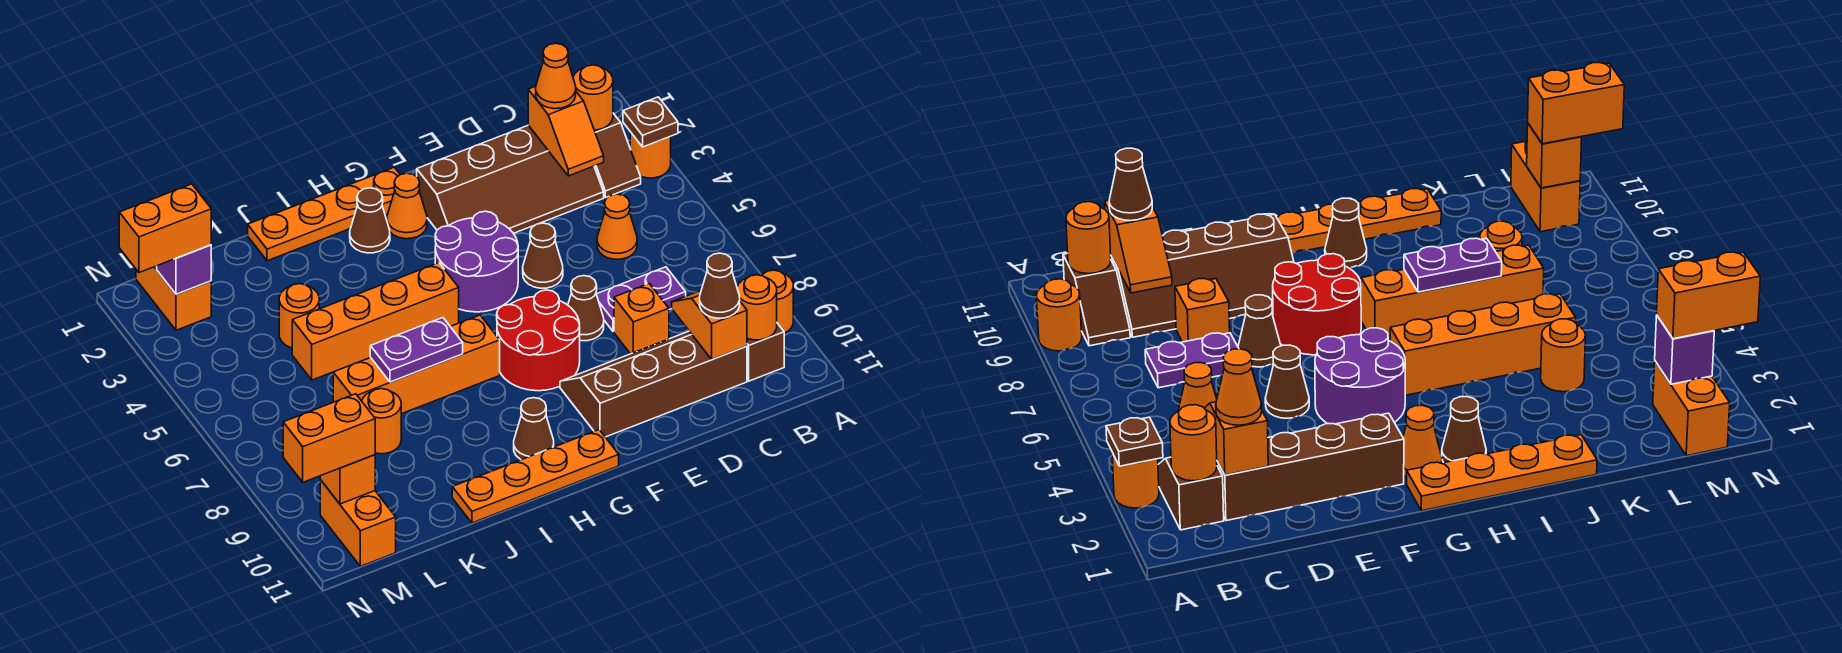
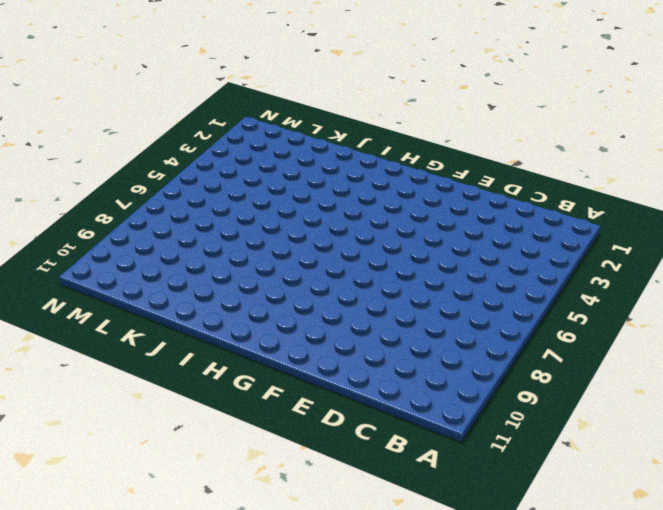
none -> orange 1x1 round brick [630,132,671,178]
none -> orange 1x1 round brick [760,270,793,333]
none -> brown 1x2 slope [594,113,641,198]
none -> brown 1x2 slope [747,323,784,381]

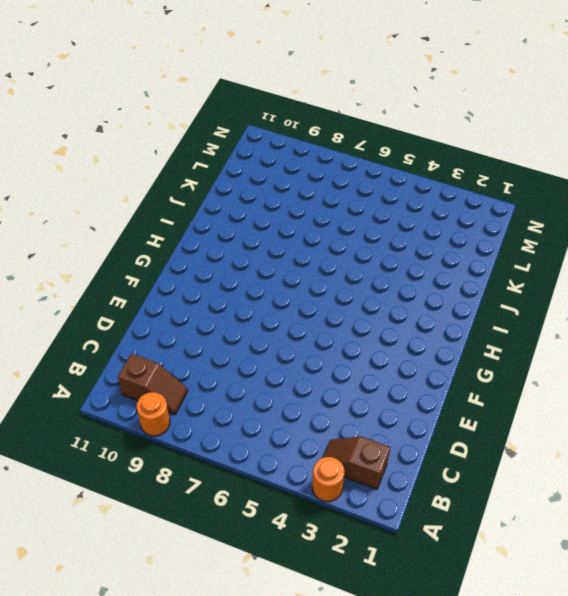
none -> brown 2x4 slope [417,125,604,233]
none -> orange 1x1 cone [597,194,637,259]
none -> purple 1x2 plate [597,267,686,331]
none -> brown 2x4 slope [560,331,747,437]

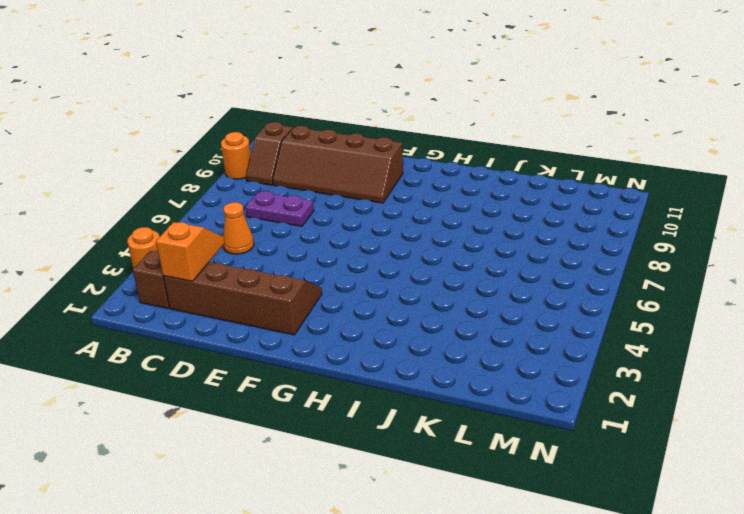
none -> orange 1x1 brick [614,284,669,354]
none -> brown 1x1 cone [523,223,563,288]
none -> brown 1x1 cone [568,276,604,341]
none -> purple 2x2 round brick [435,211,518,312]

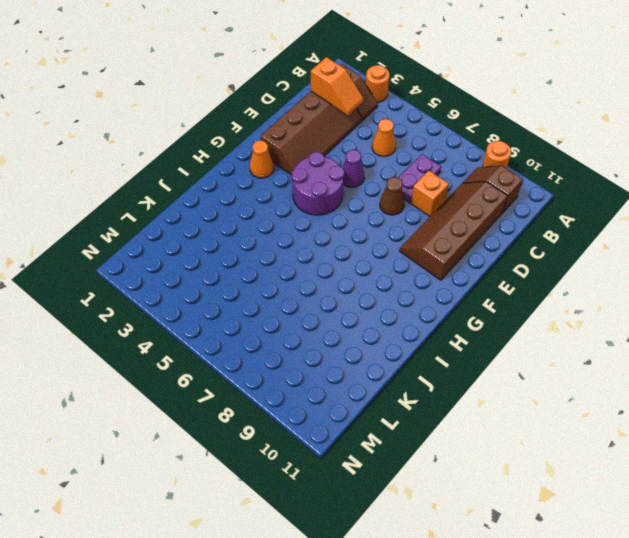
purple 1x1 cone [342,150,364,187] -> brown 1x1 cone [523,223,563,288]
none -> red 2x2 round brick [497,290,580,391]
none -> orange 1x4 plate [248,167,400,261]
none -> orange 1x4 plate [452,430,619,523]
none -> brown 1x1 cone [350,188,390,253]

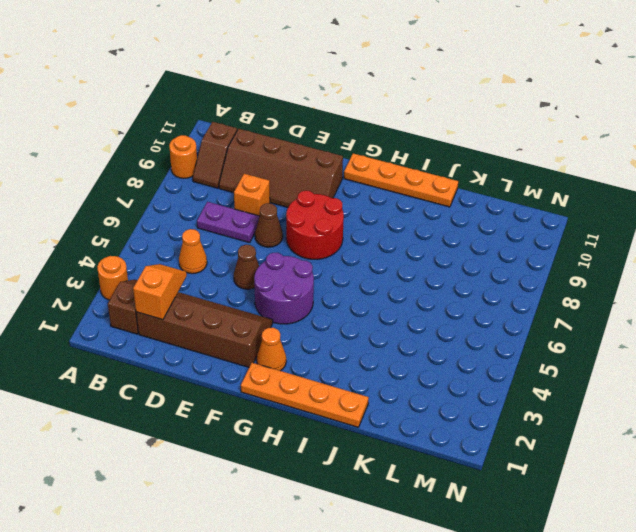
none -> brown 1x1 cone [350,188,390,253]
none -> orange 1x4 brick [292,263,459,380]
none -> orange 1x4 brick [333,315,500,414]
none -> brown 1x1 cone [514,398,554,460]

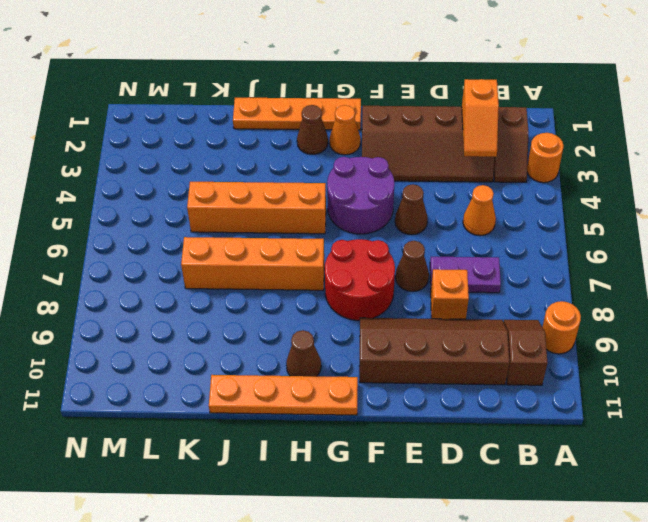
none -> orange 1x1 round brick [279,284,319,348]
none -> orange 1x1 round brick [362,389,401,454]
none -> orange 1x2 brick [136,266,211,330]
none -> orange 1x2 brick [320,480,396,566]

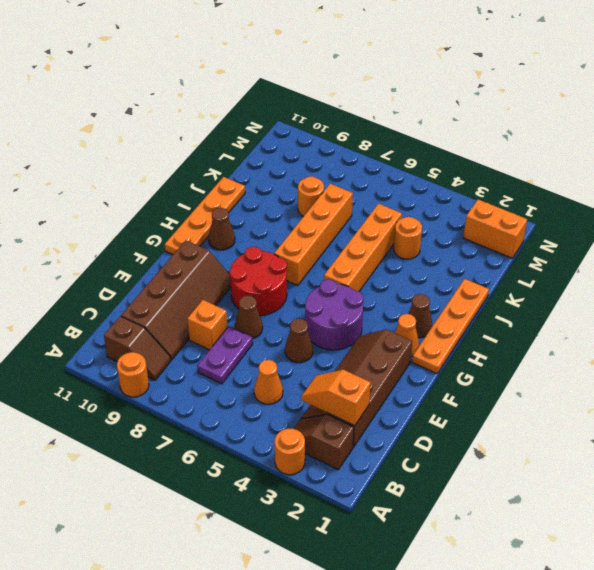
none -> orange 1x2 brick [320,480,396,566]
none -> brown 1x1 plate [623,97,678,147]
none -> orange 1x1 round brick [573,65,613,130]
none -> orange 1x1 round brick [737,275,777,340]

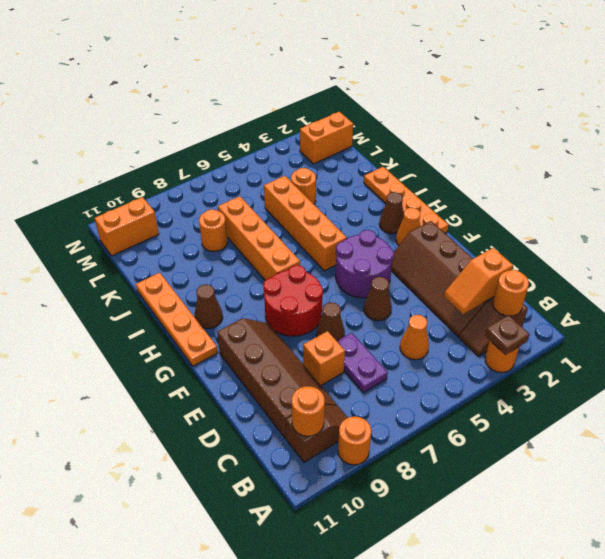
none -> orange 1x2 slope [672,291,747,359]
none -> purple 1x2 plate [370,318,463,382]
none -> purple 1x1 brick [157,245,211,294]
none -> orange 1x1 brick [320,455,375,504]

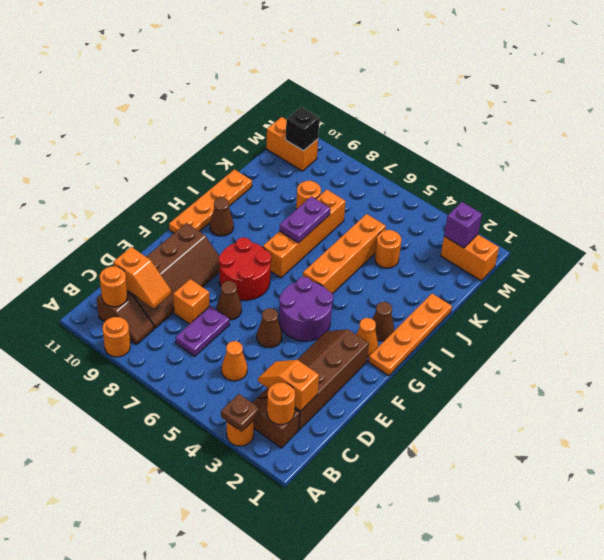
black 1x1 brick [286,107,319,151] -> orange 1x1 brick [320,455,375,504]
none -> orange 1x1 cone [536,43,576,109]
none -> brown 1x1 cone [700,253,740,318]
none -> orange 1x2 brick [119,184,211,273]
none -> orange 1x2 brick [283,394,375,482]

